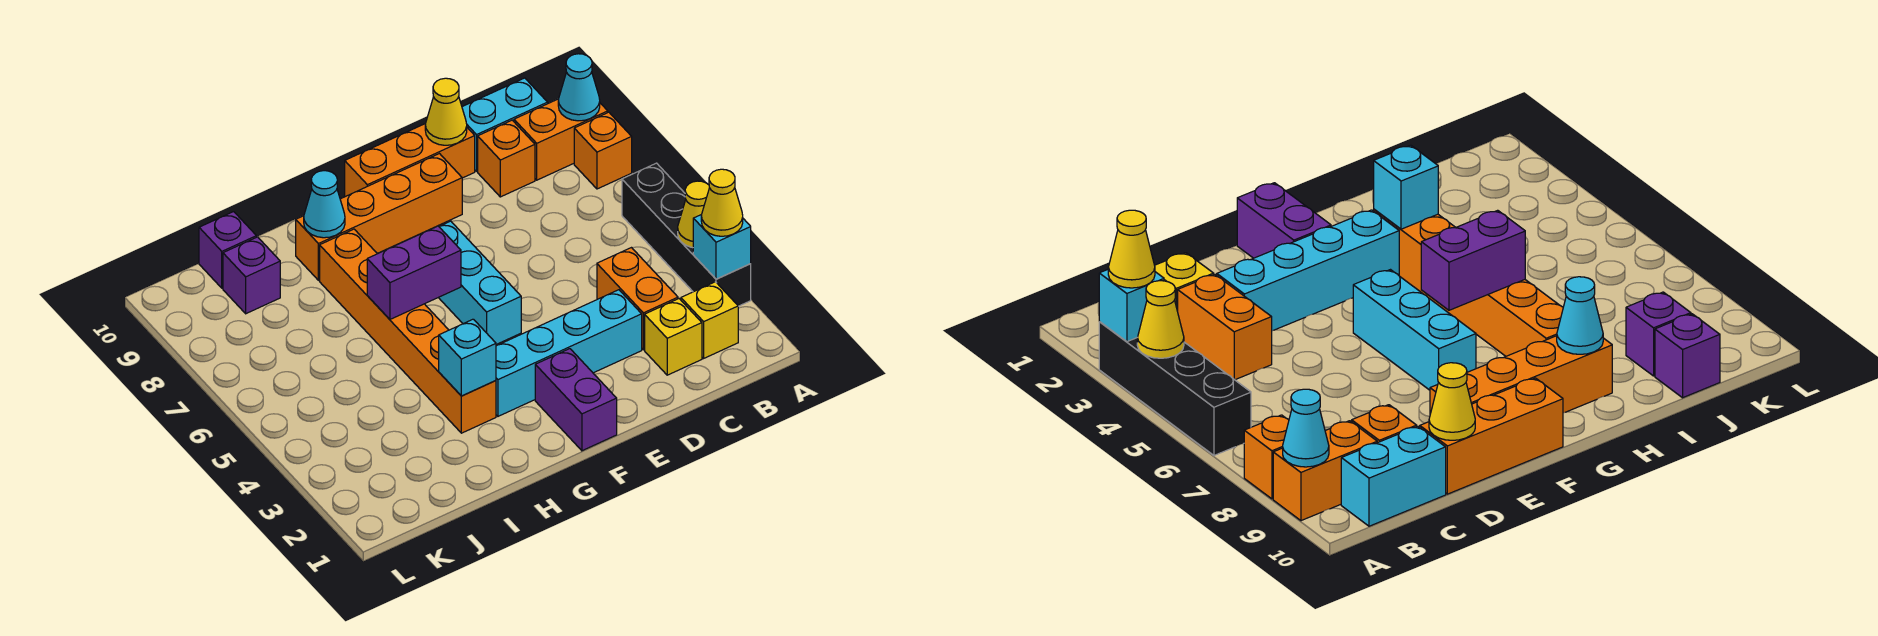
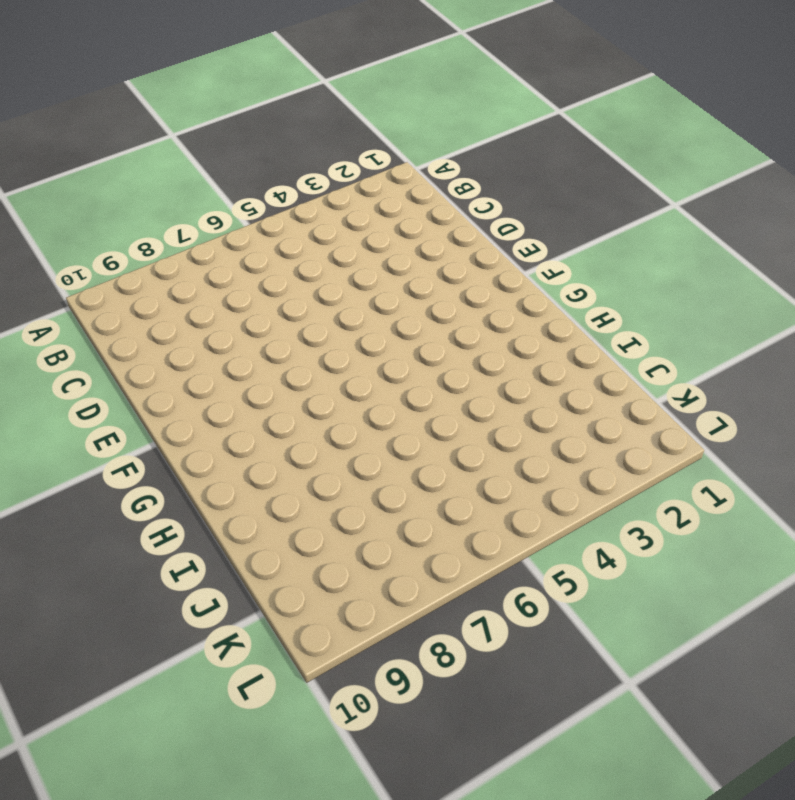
none -> black 1x4 brick [622,163,751,306]
none -> orange 1x1 brick [574,112,632,189]
none -> orange 1x2 brick [514,99,608,180]

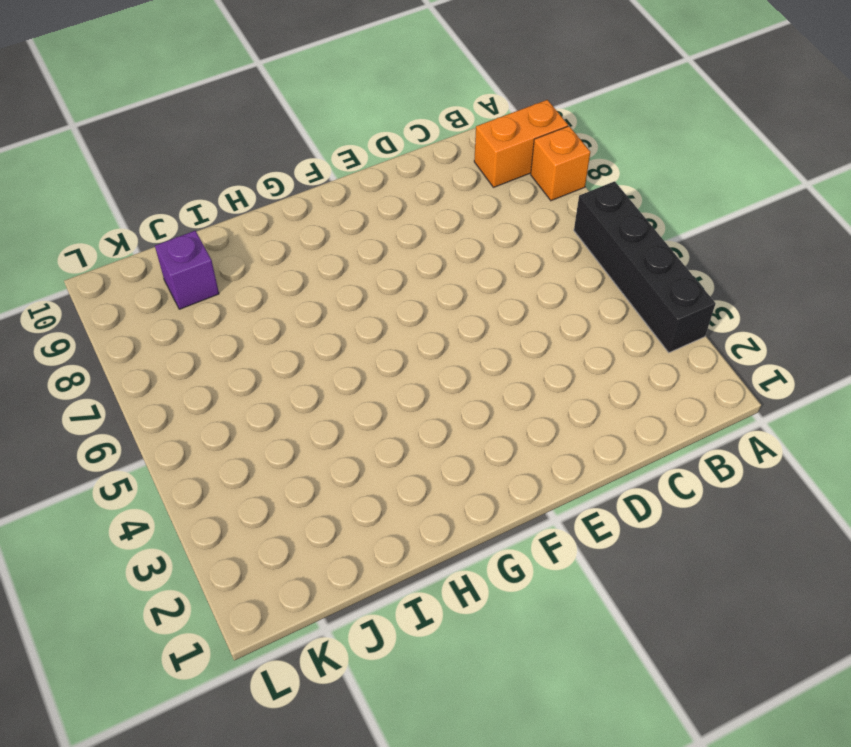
none -> yellow 1x1 brick [681,282,738,358]
none -> cyan 1x2 brick [462,78,548,171]
none -> yellow 1x1 brick [645,299,702,375]

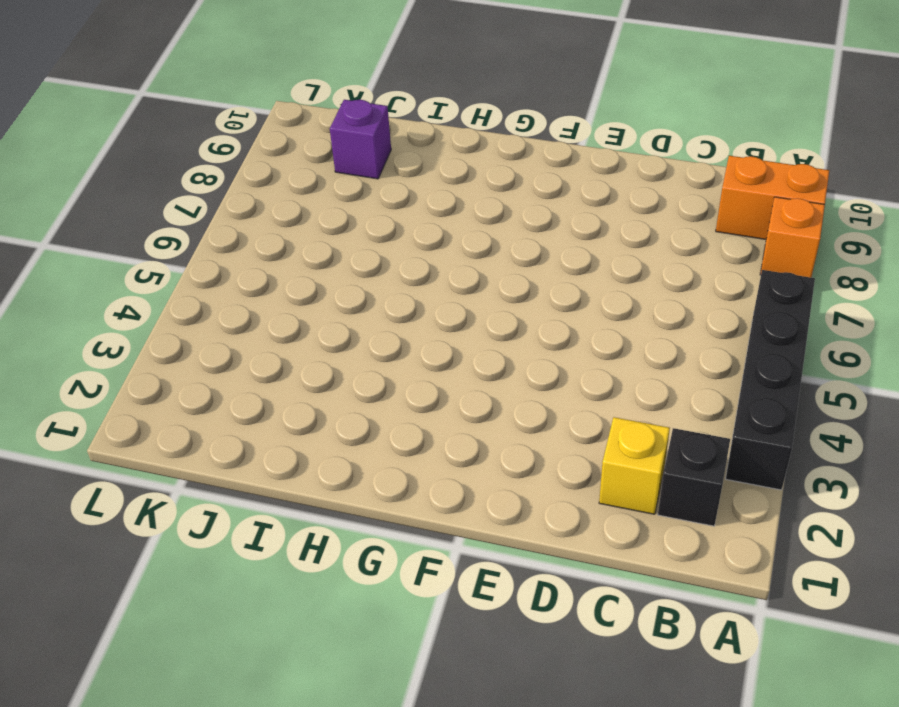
black 1x1 brick [658,428,730,526] -> yellow 1x1 brick [681,282,738,358]
none -> cyan 1x2 brick [462,78,548,171]
none -> orange 1x2 brick [597,248,678,350]
none -> orange 1x1 brick [478,120,535,197]

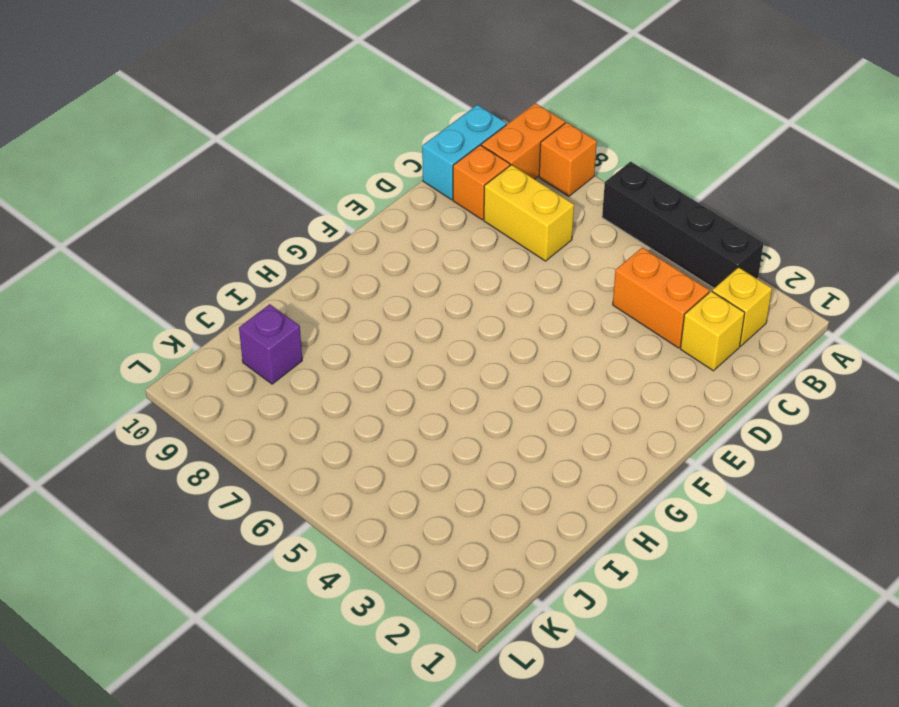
yellow 1x2 brick [484,165,574,261] -> none
none -> cyan 1x4 brick [496,290,642,416]
none -> orange 1x3 brick [345,124,475,197]
none -> orange 1x4 brick [296,154,462,280]

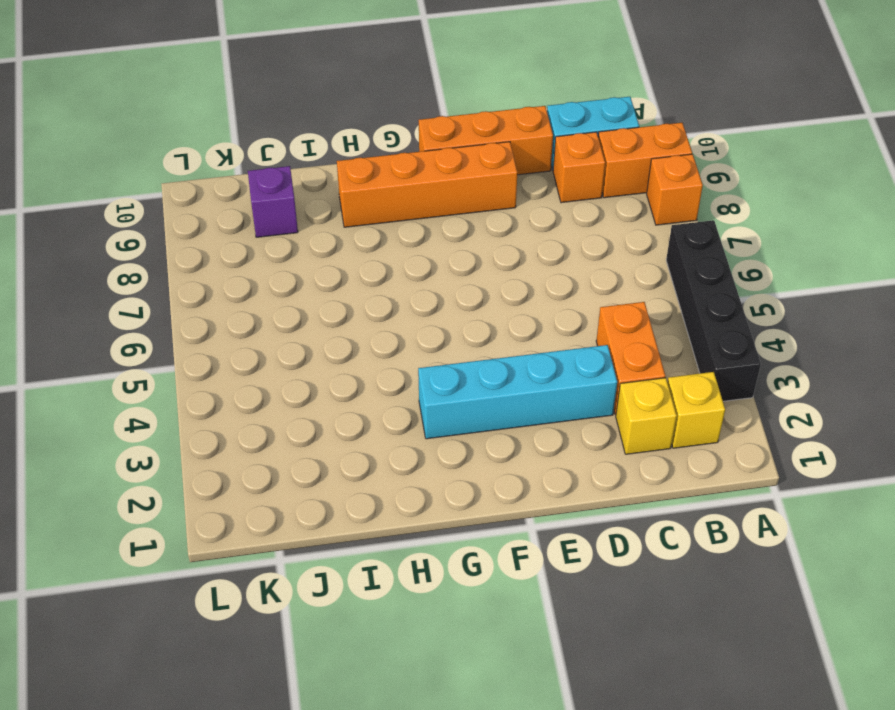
none -> purple 1x2 brick [535,349,617,451]
none -> cyan 1x3 brick [439,221,521,344]
none -> orange 1x6 brick [320,229,496,433]

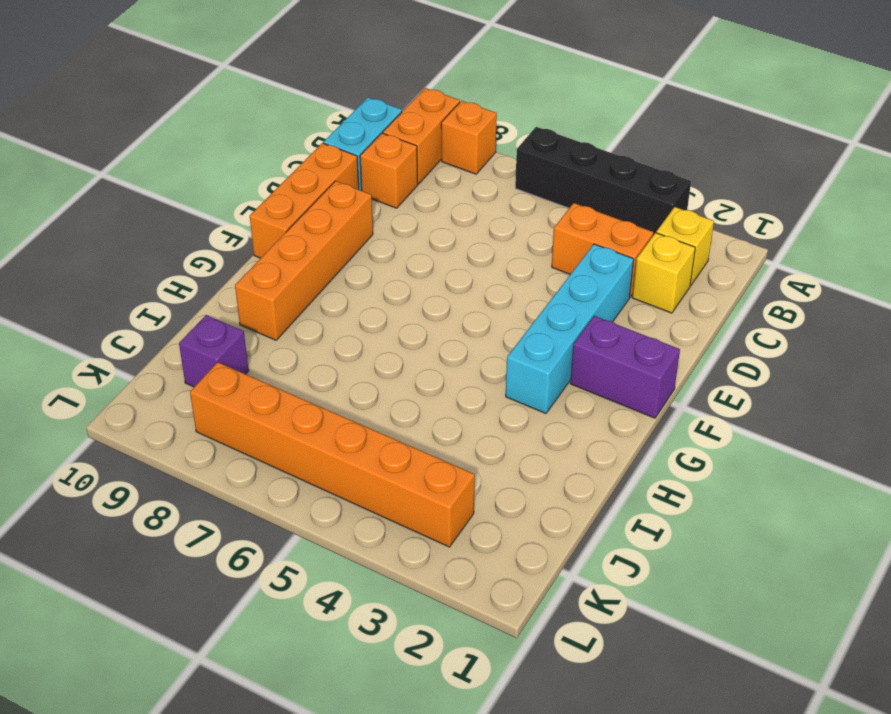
orange 1x6 brick [190,362,475,547] -> orange 1x6 brick moved to [320,229,496,433]
none -> cyan 1x3 brick [439,221,521,344]
none -> purple 1x1 brick [199,212,256,288]
none -> cyan 1x1 brick [693,215,751,279]

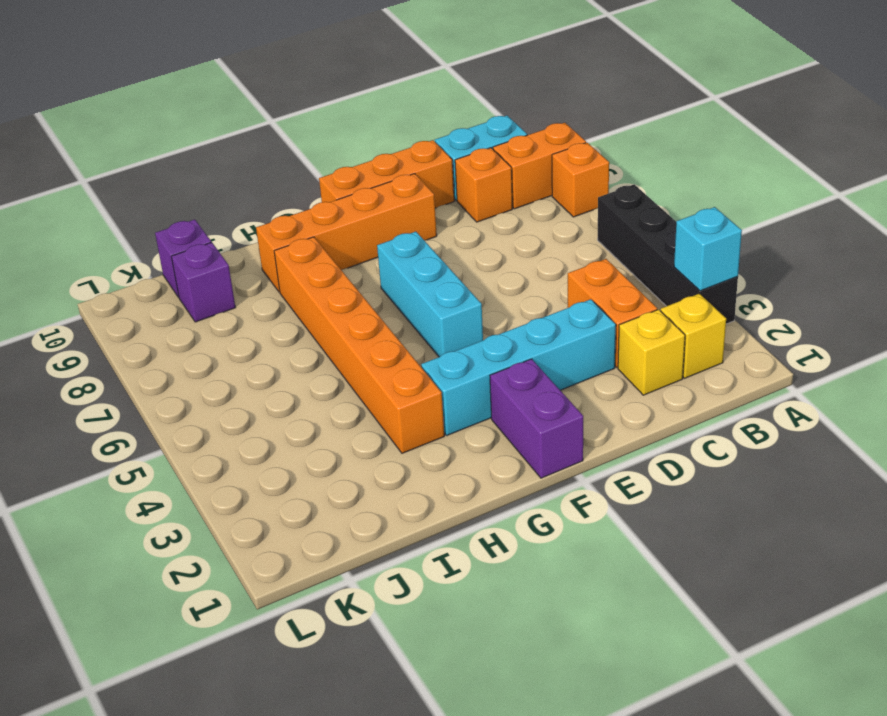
none -> yellow 1x1 cone [678,181,709,248]
none -> cyan 1x1 cone [558,54,600,121]
none -> yellow 1x1 cone [425,78,467,145]

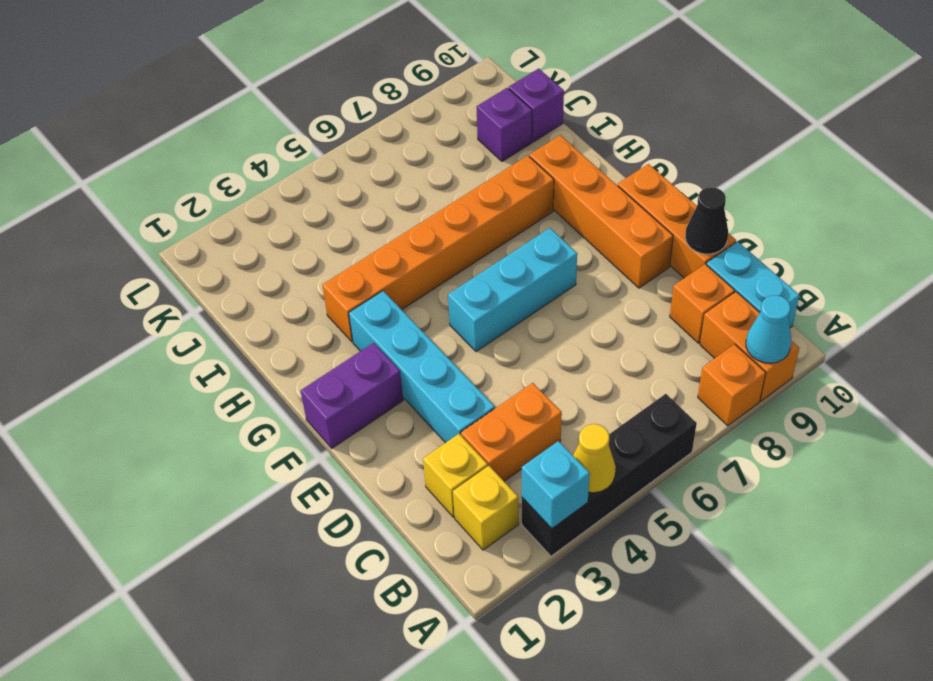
black 1x1 cone [685,187,728,254] -> yellow 1x1 cone [425,78,467,145]
none -> purple 1x2 brick [367,226,461,319]
none -> cyan 1x1 brick [439,319,496,396]
none -> cyan 1x1 cone [304,171,345,238]

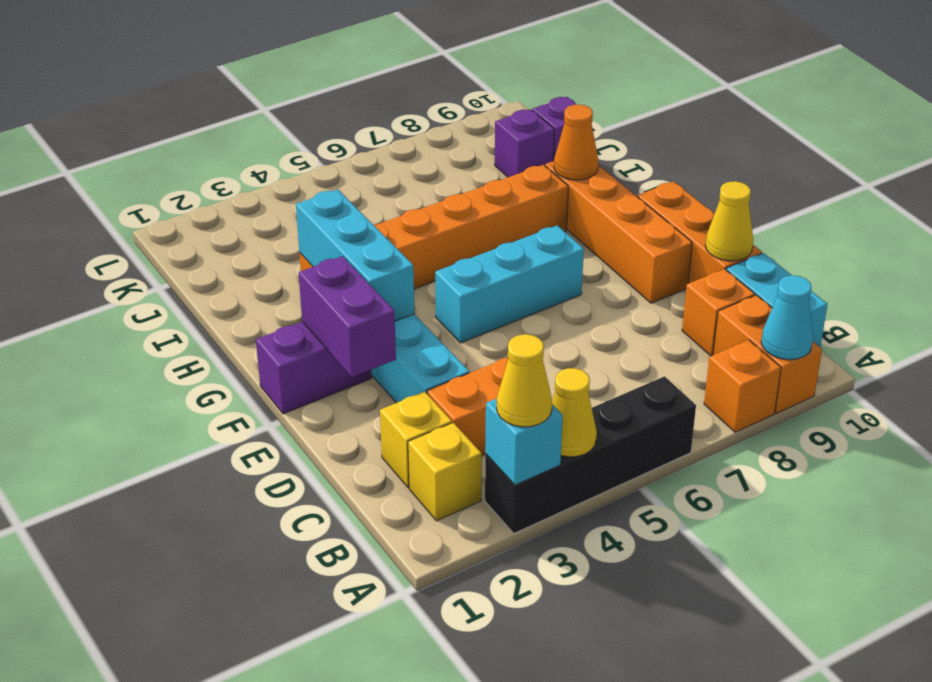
purple 1x2 brick [299,256,396,377] -> purple 1x2 brick moved to [367,226,461,319]
cyan 1x3 brick [296,189,414,321] -> cyan 1x1 brick [439,319,496,396]
orange 1x1 cone [554,105,599,180] -> cyan 1x1 cone [304,171,345,238]

